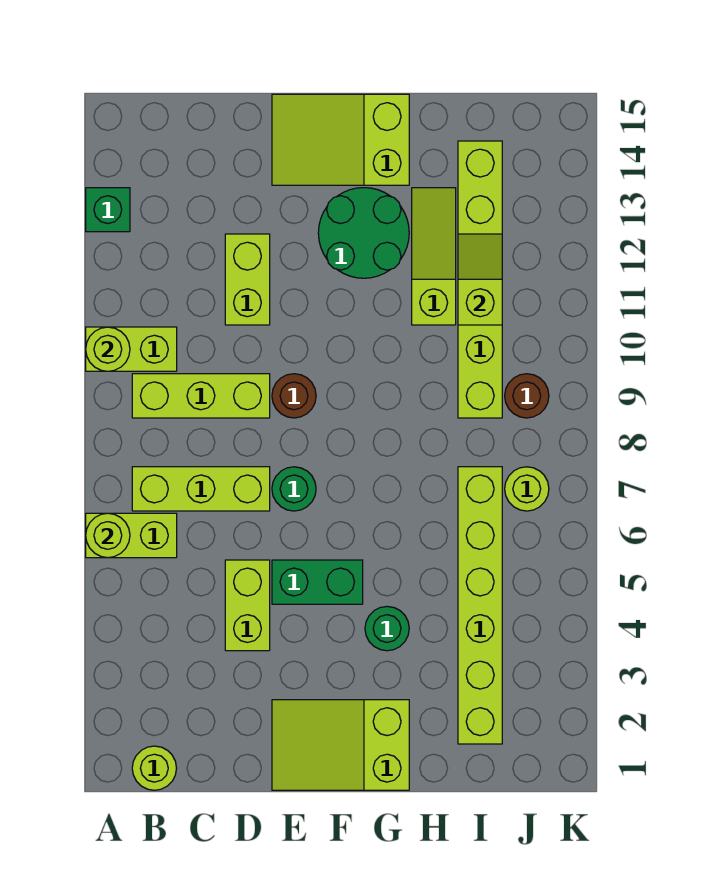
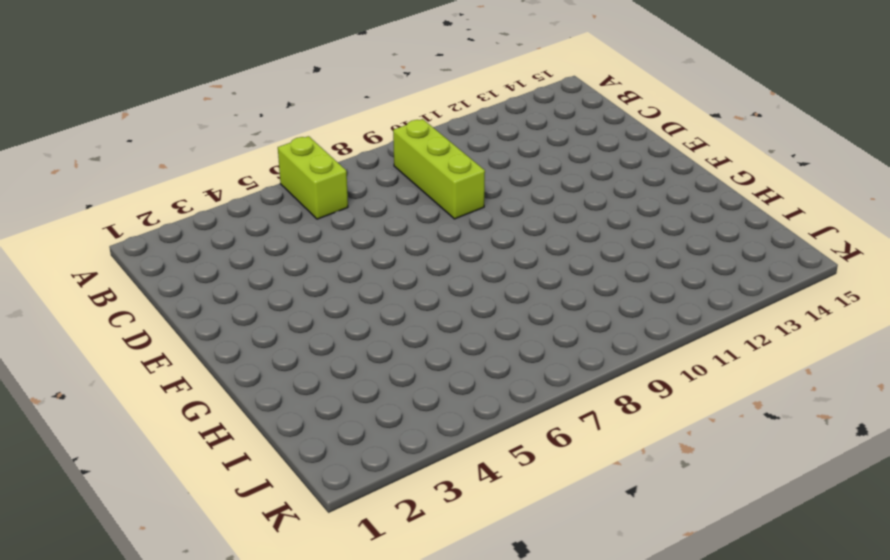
none -> lime 1x2 brick [86,327,177,371]
none -> green 1x1 brick [86,188,130,232]
none -> lime 1x1 round brick [132,746,177,790]

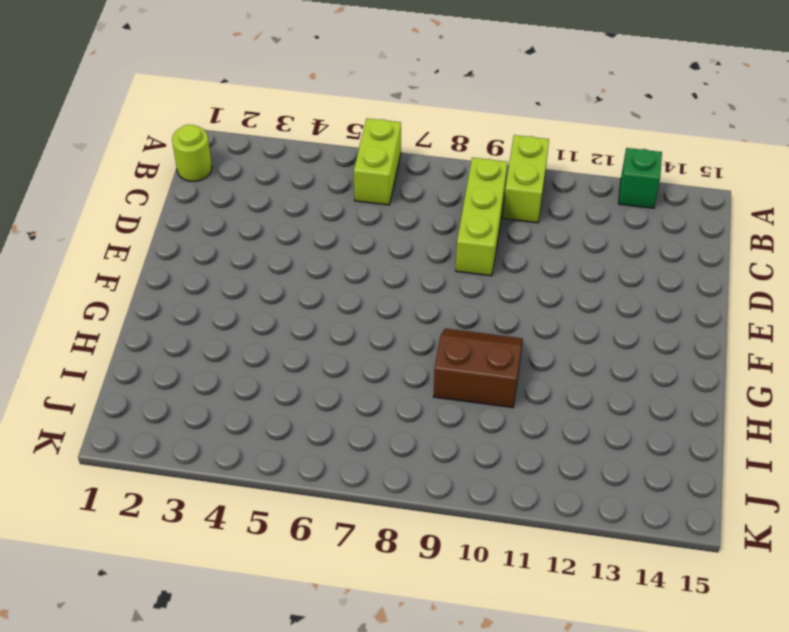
brown 2x2 slope [434,329,523,408] -> none
none -> lime 1x3 brick [132,467,270,511]
none -> lime 1x2 brick [225,560,270,651]
none -> lime 1x2 brick [225,234,270,325]

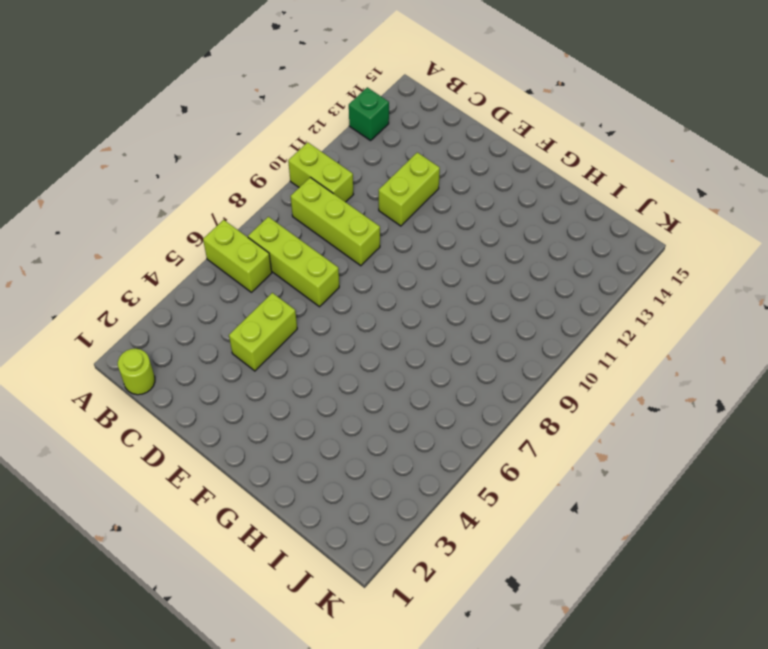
none -> lime 2x3 slope [272,700,409,790]
none -> green 1x2 brick [272,560,363,604]
none -> green 1x1 round brick [272,467,316,511]

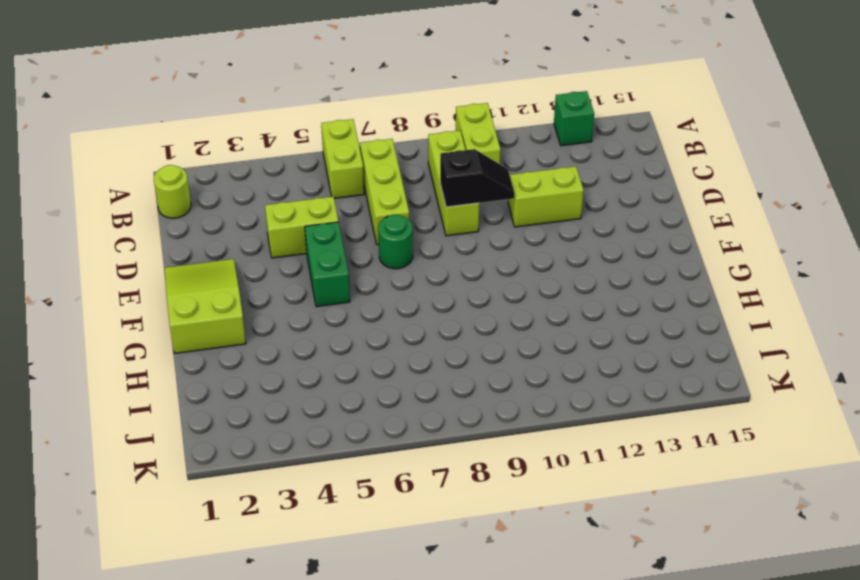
black 1x2 slope [440,149,515,207] -> none
none -> brown 1x1 round brick [272,374,316,418]
none -> lime 2x3 slope [272,94,409,185]
none -> green 2x2 round brick [318,188,409,278]

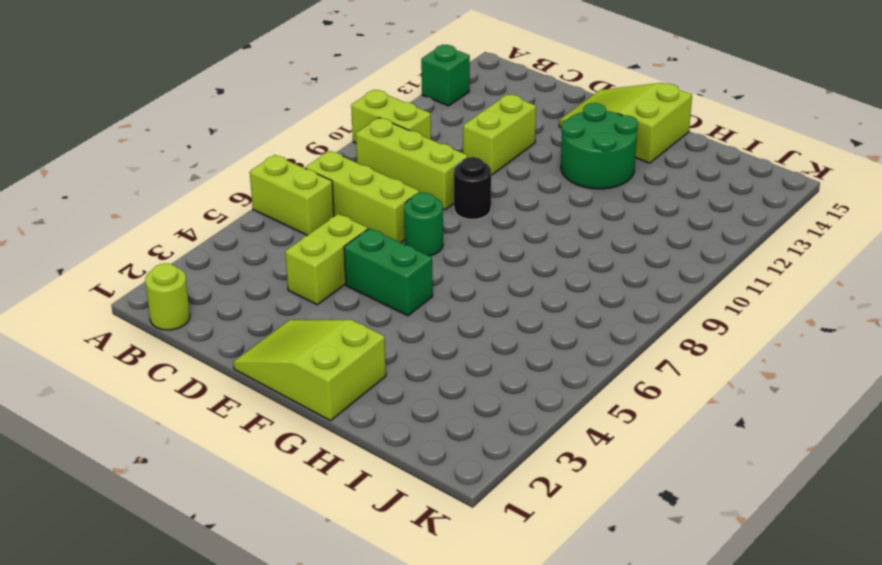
black 1x1 round brick [454,157,491,219] -> brown 1x1 round brick [272,374,316,418]
none -> green 1x1 round brick [365,606,409,651]
none -> lime 1x3 slope [412,188,456,325]
none -> lime 1x6 brick [458,467,502,744]

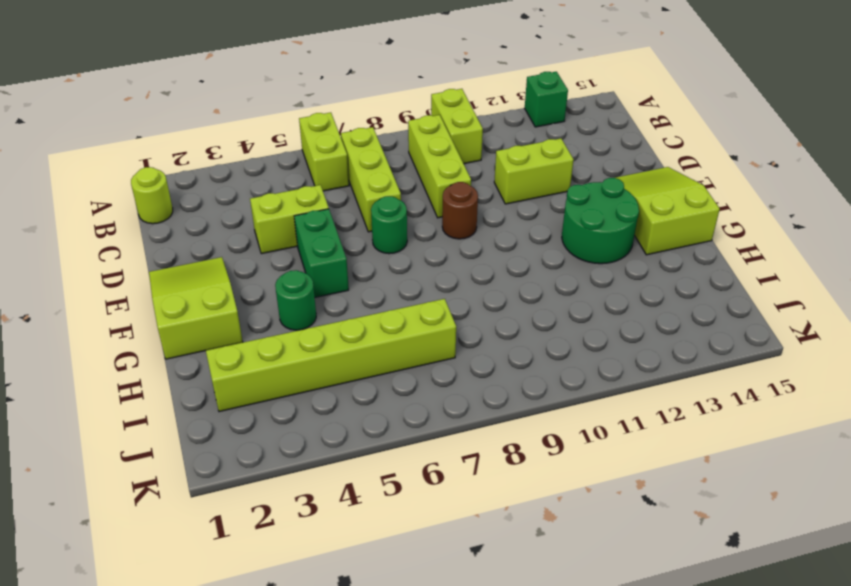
none -> lime 1x3 slope [412,188,456,325]
none -> lime 1x6 brick [458,141,502,418]
none -> lime 1x1 round brick [505,467,549,511]

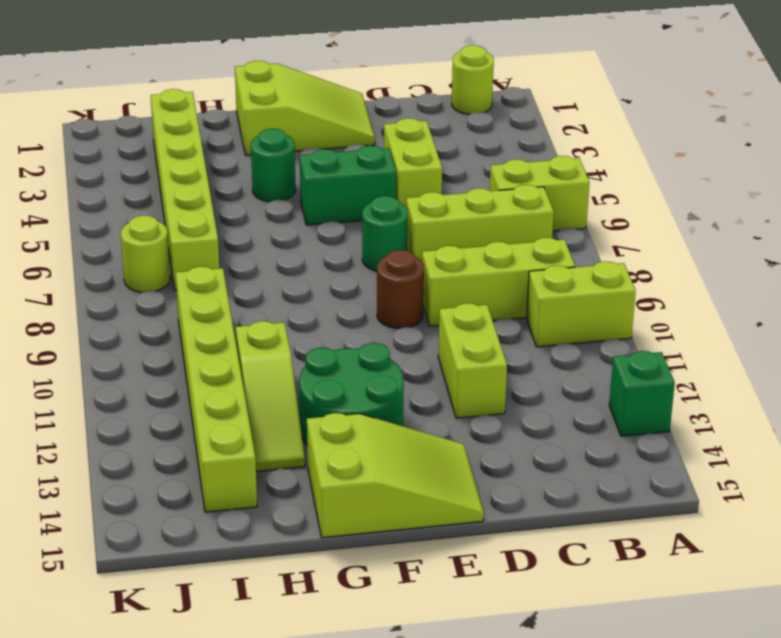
none -> brown 1x1 round brick [505,374,549,418]
none -> lime 1x1 round brick [86,513,130,558]
none -> lime 1x1 round brick [86,327,130,371]

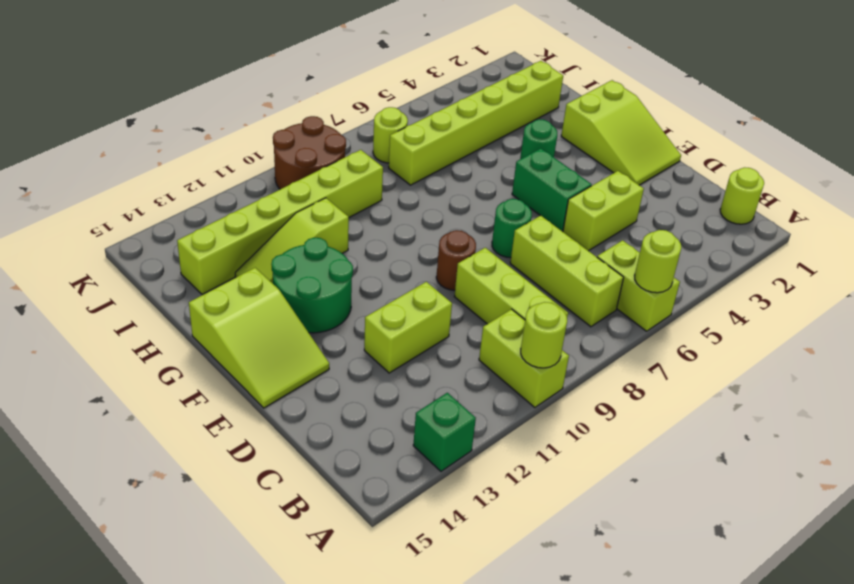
brown 2x2 round brick [273,116,346,189] -> brown 1x1 round brick [505,374,549,418]
none -> lime 1x2 slope [458,234,502,325]

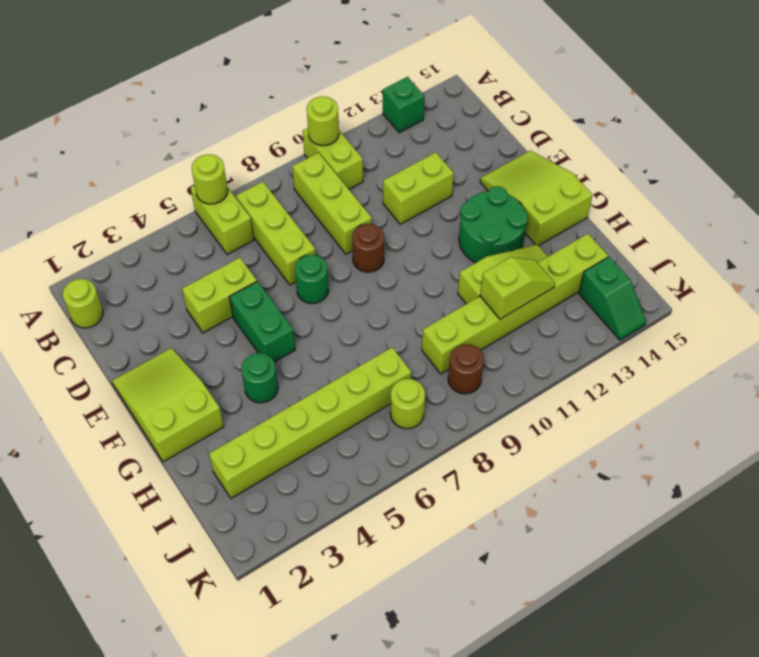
green 1x2 slope [579,257,646,340] -> none

